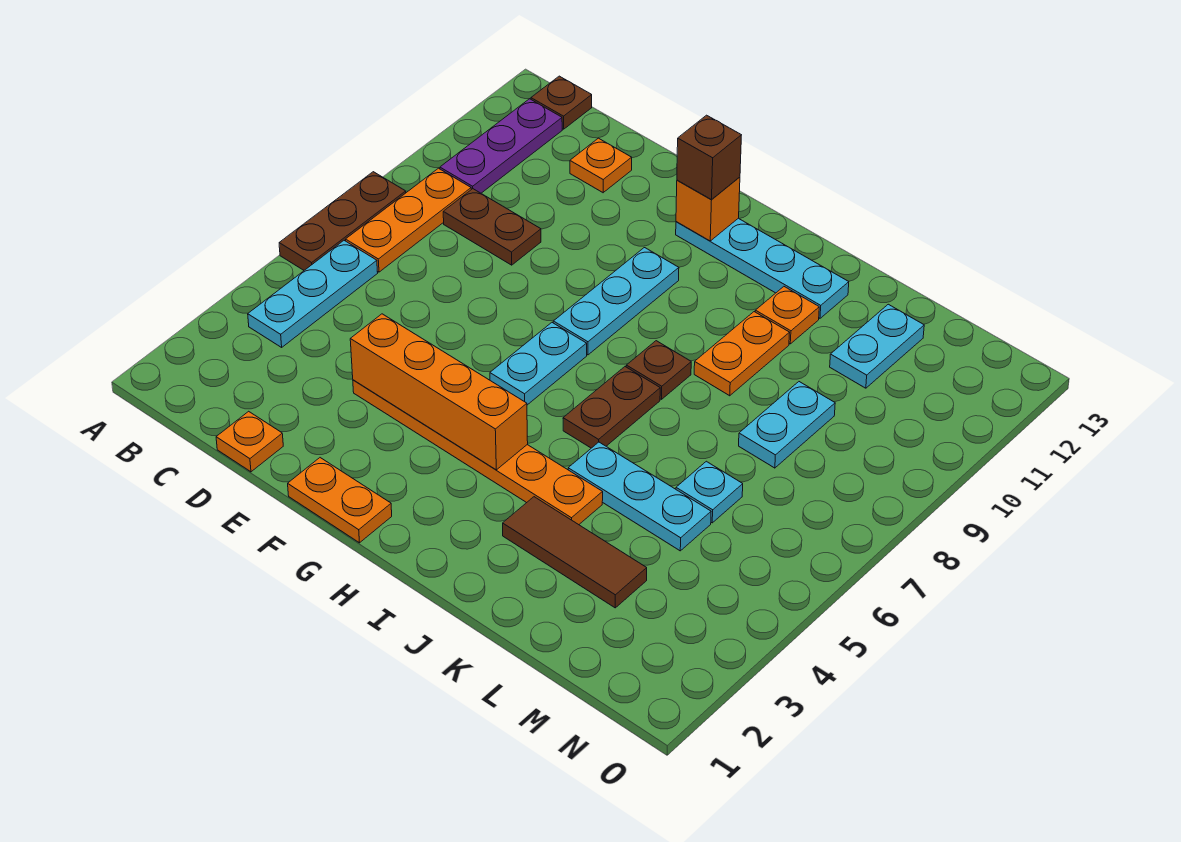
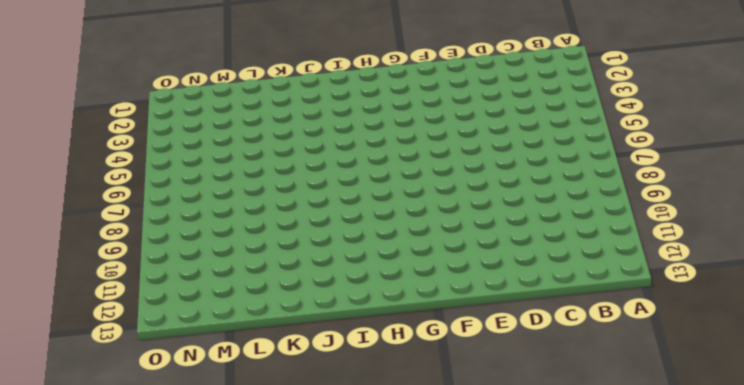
none -> brown 1x3 plate [279,172,406,270]
none -> cyan 1x3 plate [248,241,378,347]
none -> orange 1x3 plate [346,168,471,272]

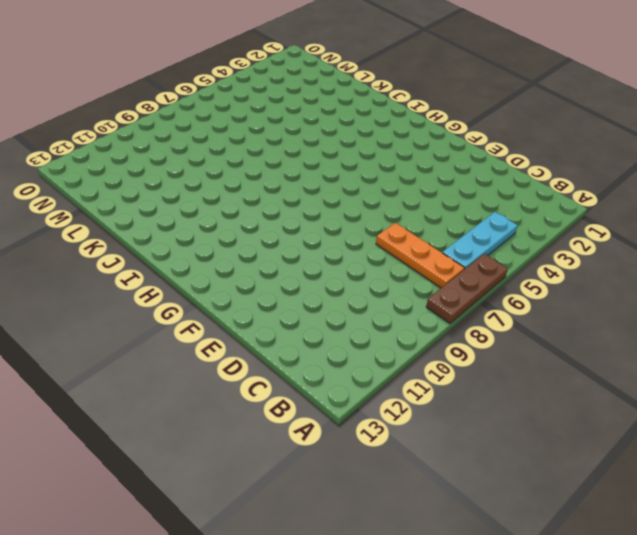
orange 1x3 plate [376,223,464,288] -> orange 1x3 plate turned to [346,168,471,272]
none -> purple 1x3 plate [440,99,562,193]
none -> brown 1x1 plate [531,76,592,129]
none -> brown 1x2 plate [443,189,541,265]

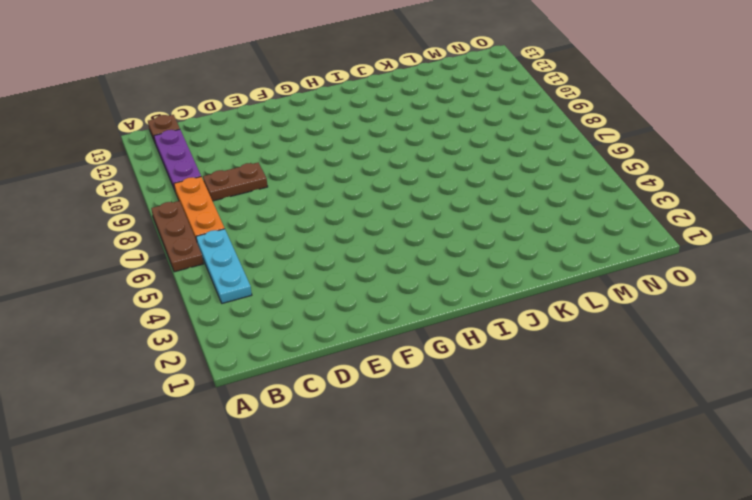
none -> orange 1x1 plate [216,411,283,472]
none -> orange 1x1 plate [570,138,632,193]
none -> orange 1x6 plate [353,380,603,525]

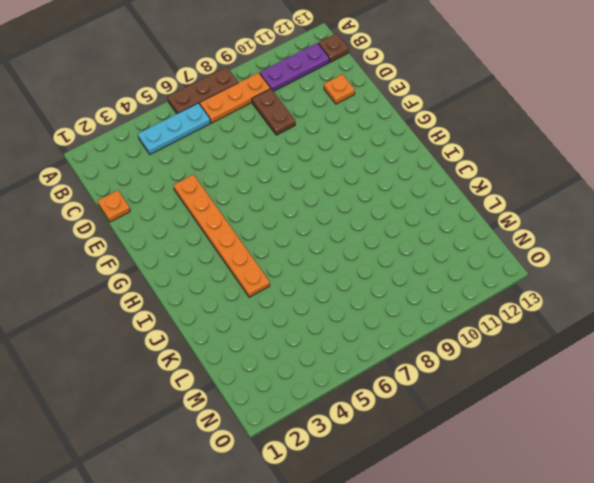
none -> orange 1x2 plate [288,458,392,543]
none -> cyan 1x2 plate [490,323,587,405]
none -> cyan 1x3 plate [553,248,679,355]

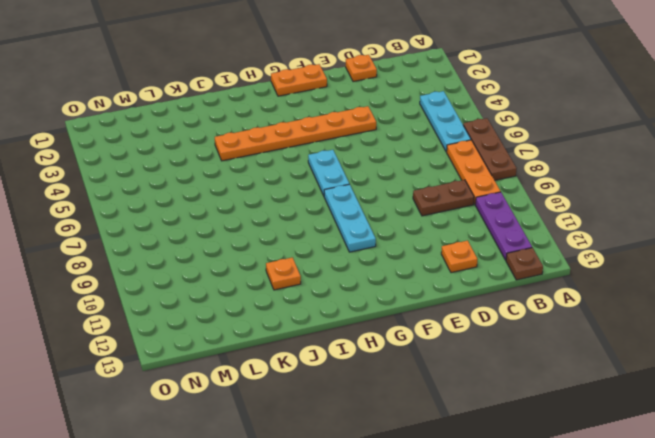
none -> cyan 1x4 plate [676,218,849,318]
none -> brown 1x2 plate [563,367,660,448]
none -> brown 1x1 plate [626,341,691,399]

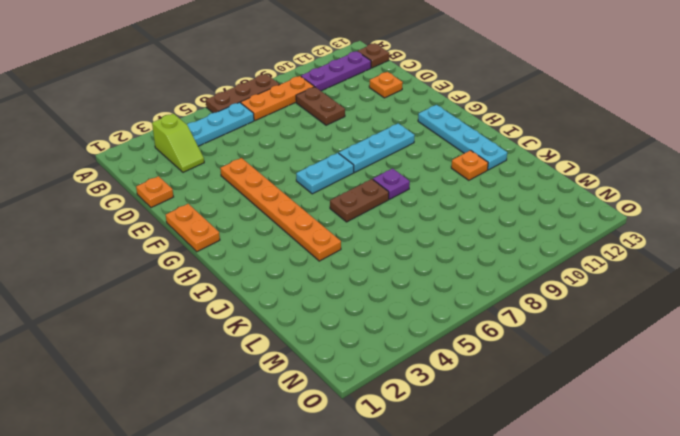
lime 1x2 slope [152,114,204,172] -> none
purple 1x1 plate [373,168,410,199] -> brown 1x1 plate [626,341,691,399]
none -> brown 1x3 tile [503,497,647,608]
none -> cyan 1x3 plate [568,442,711,551]
none -> orange 1x2 plate [694,312,790,396]

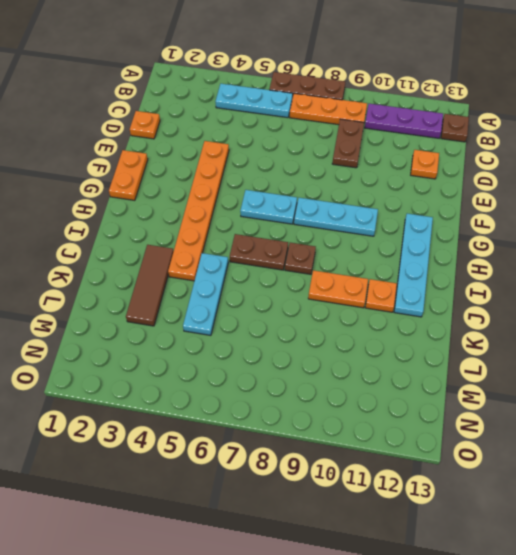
none -> cyan 1x1 plate [676,461,743,523]
none -> cyan 1x2 plate [739,382,835,468]
none -> cyan 1x2 plate [830,304,924,388]

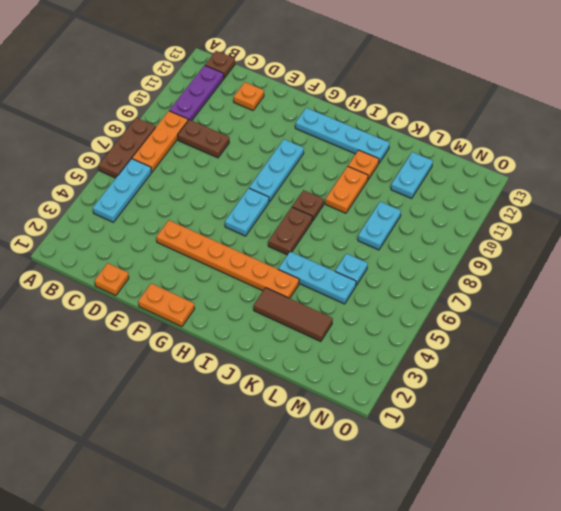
none -> orange 1x4 brick [350,314,528,470]
none -> orange 1x1 brick [676,177,740,241]
none -> brown 1x1 brick [677,115,741,200]

